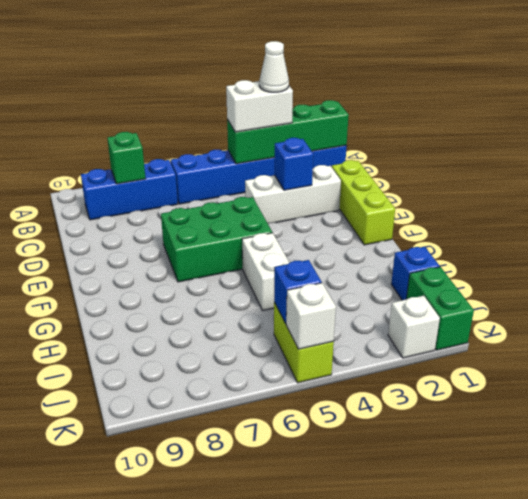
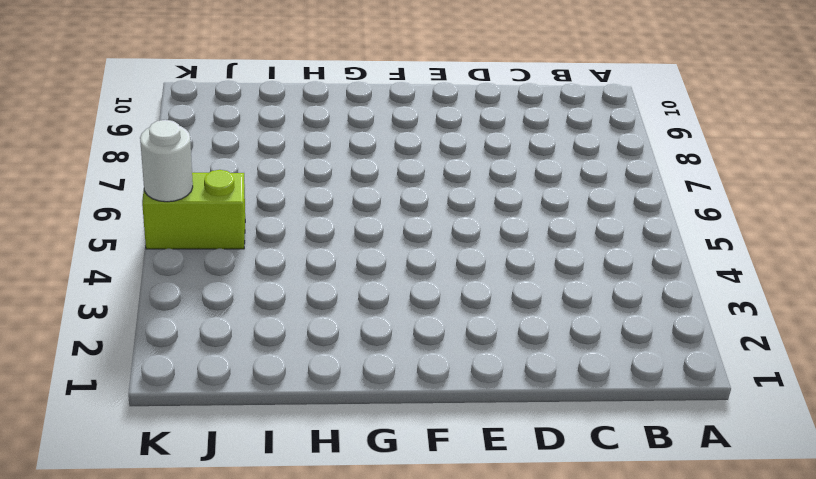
white 1x1 round brick [140,120,193,202] -> white 1x1 brick [286,283,336,349]
none -> blue 1x6 brick [171,145,347,204]
none -> blue 1x3 brick [81,159,178,220]
none -> lime 1x3 brick [332,160,395,245]

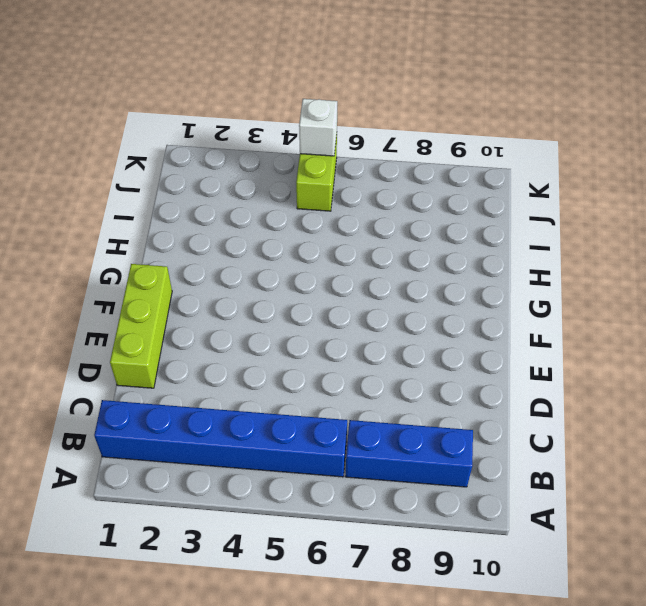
none -> white 1x3 brick [245,165,341,224]
none -> green 2x3 brick [161,197,272,282]
none -> white 1x2 brick [242,233,289,311]

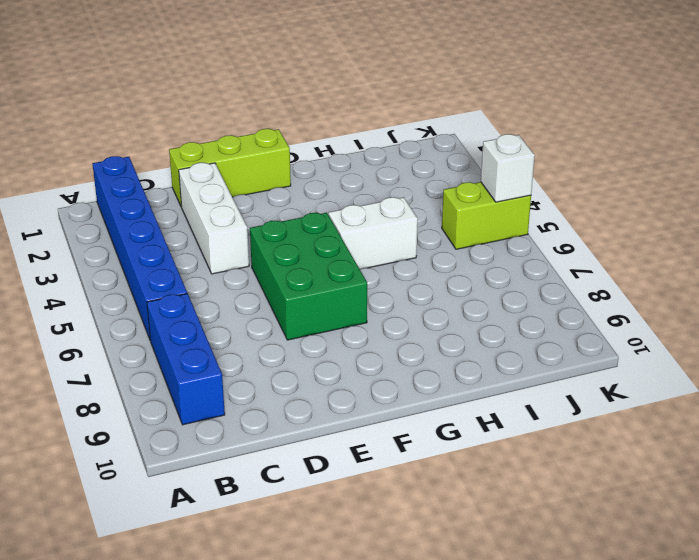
none -> blue 1x1 brick [391,247,440,300]
none -> green 1x2 brick [407,267,474,350]
none -> white 1x1 brick [388,296,440,358]

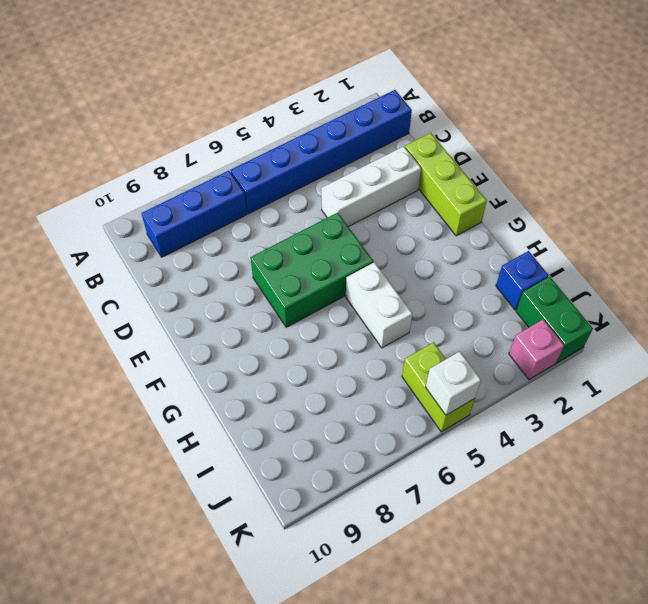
pink 1x1 brick [509,320,564,380] -> white 1x1 brick [388,296,440,358]
none -> green 1x4 brick [227,100,349,164]
none -> green 1x1 brick [107,132,145,184]
none -> blue 1x1 brick [274,138,313,190]

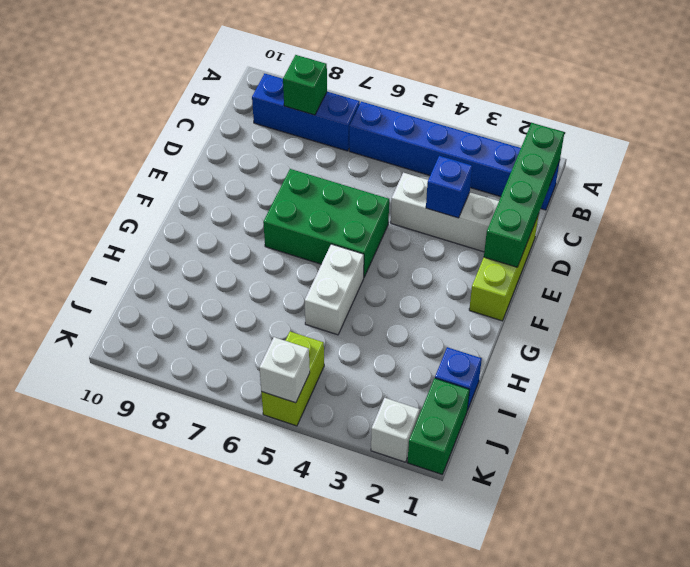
green 1x4 brick [484,123,564,267] -> green 1x4 brick turned to [227,100,349,164]
none -> blue 1x1 brick [274,260,322,324]
none -> white 1x2 brick [226,80,293,132]
none -> white 1x1 cone [259,41,289,92]

